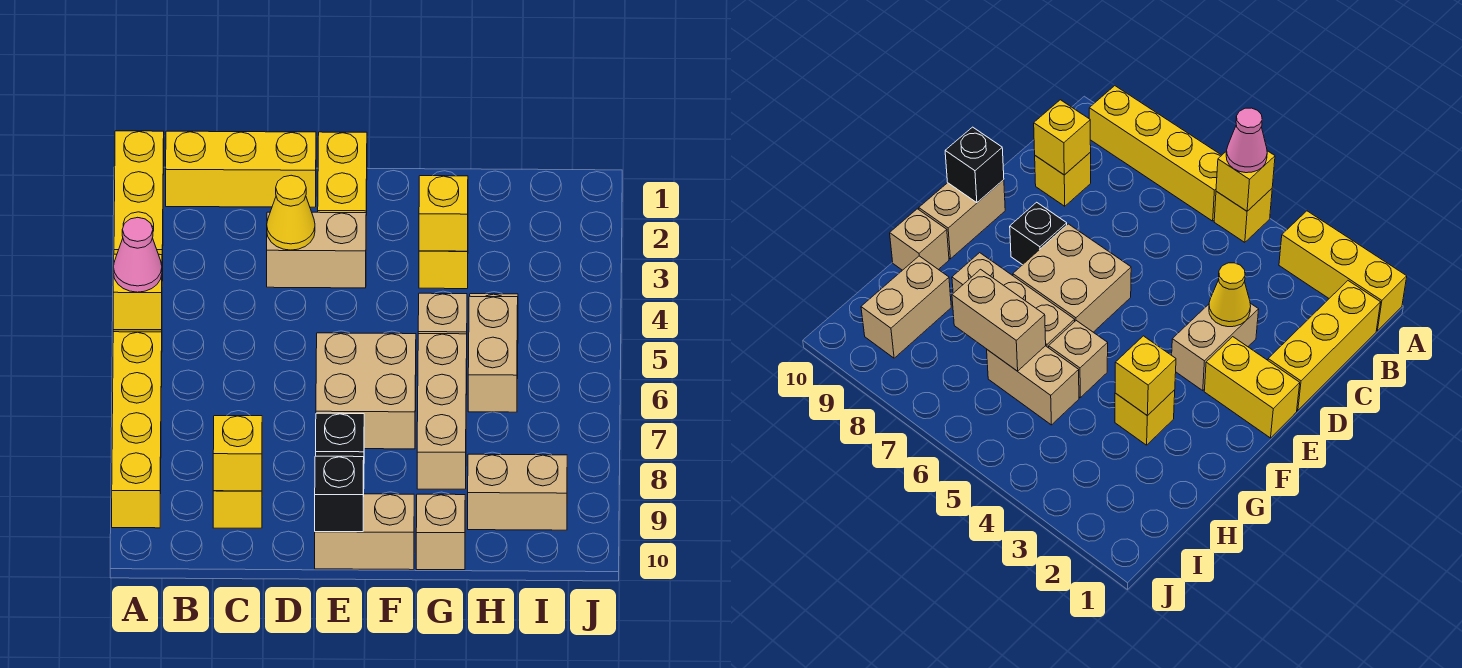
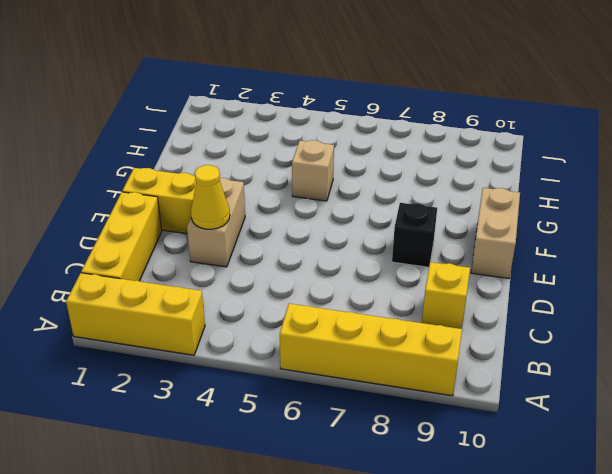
none -> yellow 1x1 brick [1214,189,1272,242]
none -> tan 2x2 brick [316,333,416,449]
none -> yellow 1x1 brick [419,251,468,289]

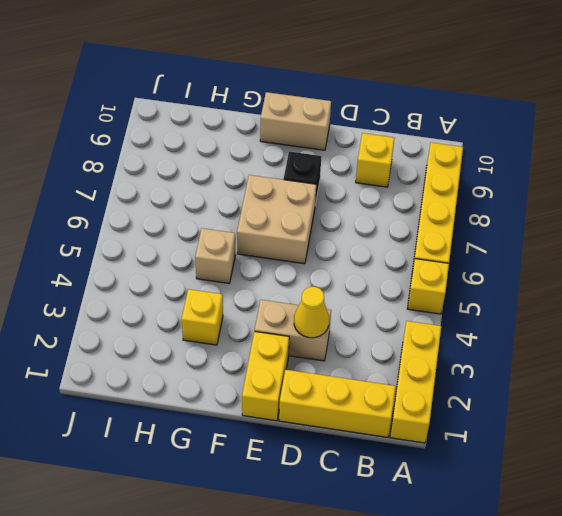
none -> tan 1x3 brick [417,334,467,489]
none -> tan 1x1 brick [416,494,465,570]
none -> tan 1x2 brick [987,346,1079,425]

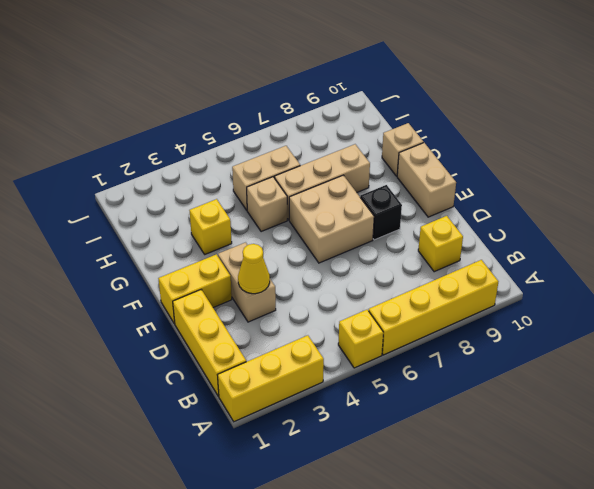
none -> tan 1x2 brick [468,454,567,530]
none -> yellow 1x1 brick [113,254,162,330]
none -> yellow 1x1 brick [213,416,262,491]

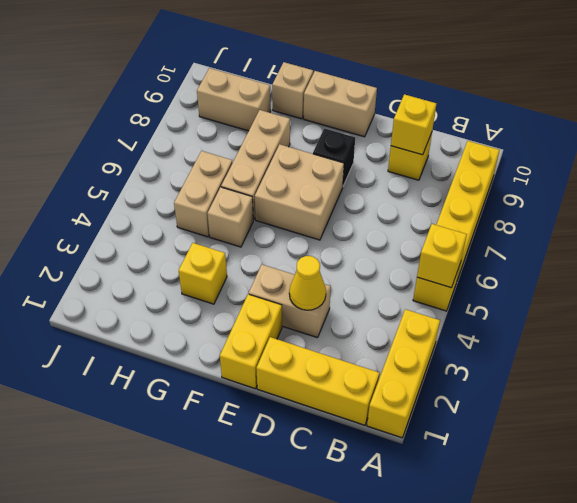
none -> black 1x1 brick [315,456,364,532]
none -> yellow 1x1 brick [419,176,468,251]
none -> tan 1x2 brick [468,296,518,412]

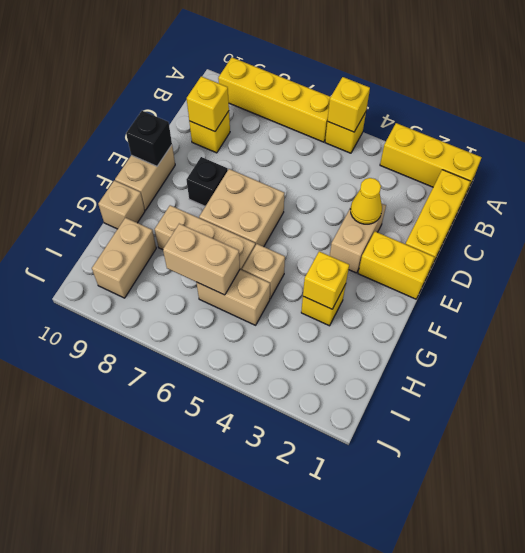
none -> pink 1x1 cone [113,217,162,292]

